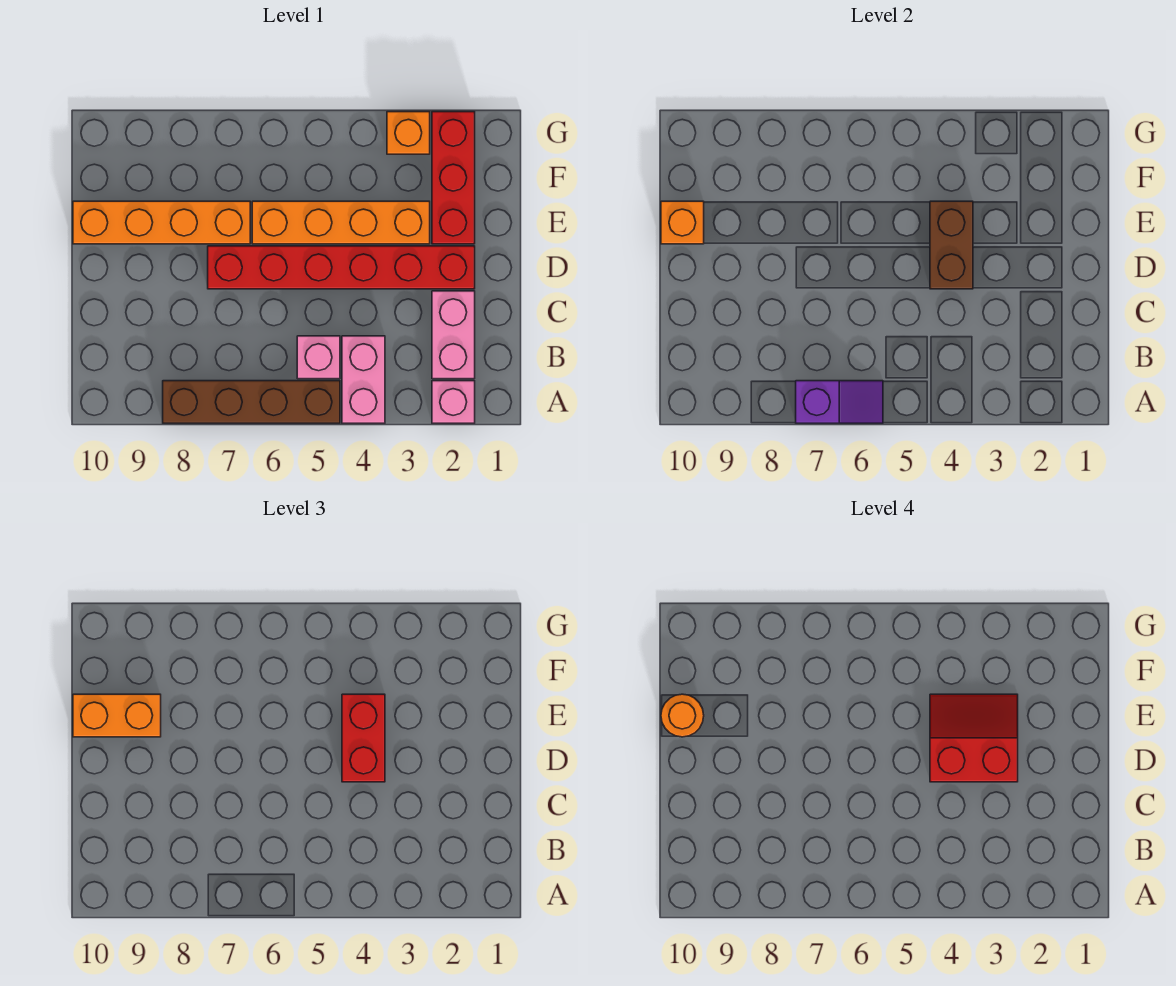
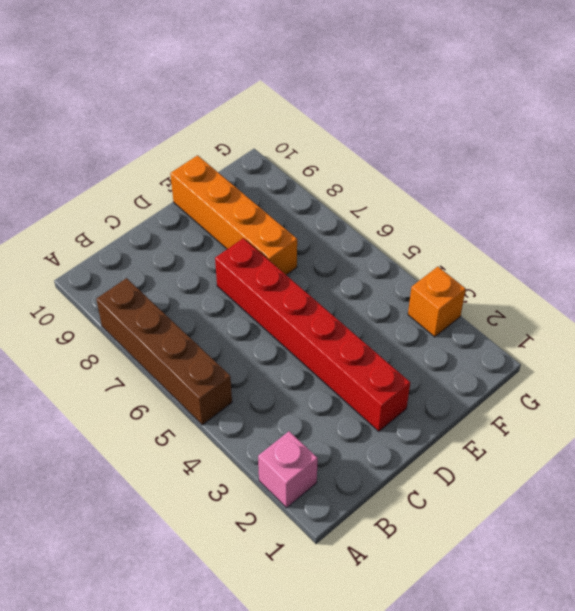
none -> pink 1x2 brick [342,336,385,423]
none -> pink 1x2 brick [432,291,475,379]
none -> pink 1x1 brick [297,336,340,379]

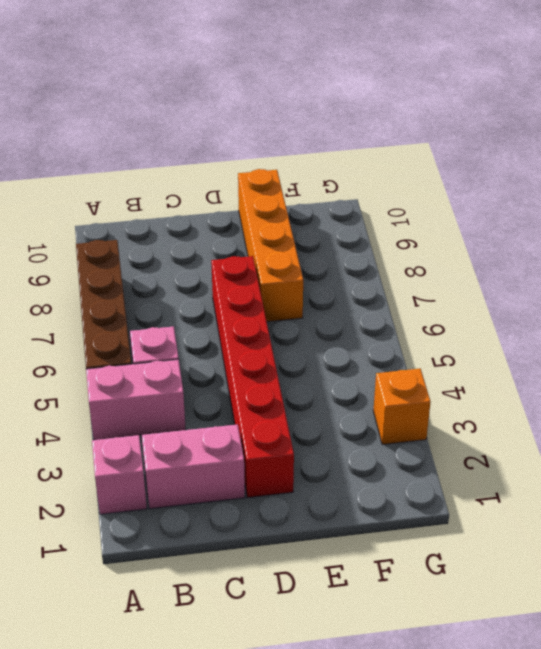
none -> red 1x3 brick [432,112,475,244]
none -> orange 1x4 brick [252,201,430,244]
none -> purple 1x2 slope [796,381,883,423]

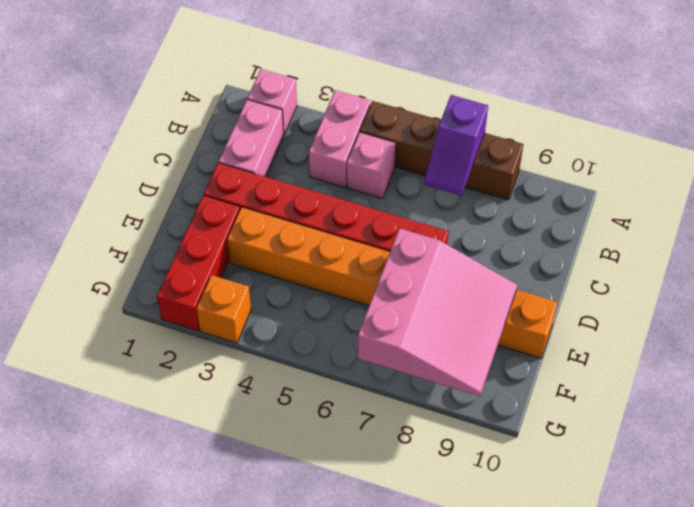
purple 1x2 slope [424,95,488,195] -> purple 1x2 slope turned to [796,381,883,423]
pink 3x3 slope [358,228,517,396] -> none
none -> brown 1x2 brick [930,201,973,289]
none -> orange 1x1 brick [661,201,704,244]
none -> red 1x2 brick [342,694,385,782]

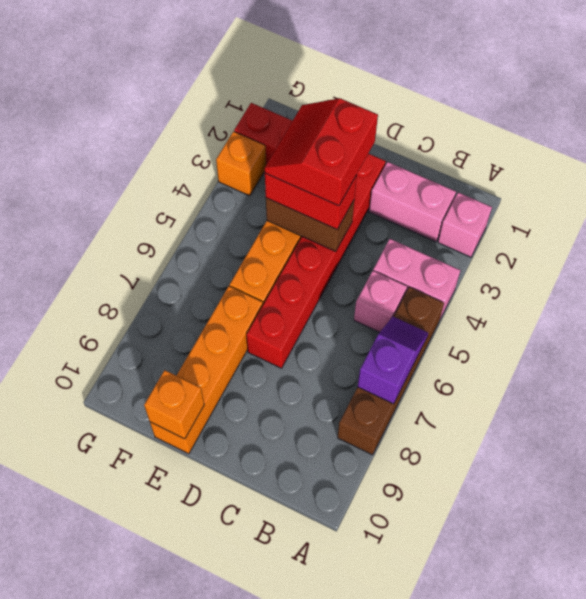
none -> orange 1x2 brick [73,694,161,737]
none -> orange 1x1 round brick [661,694,704,737]

